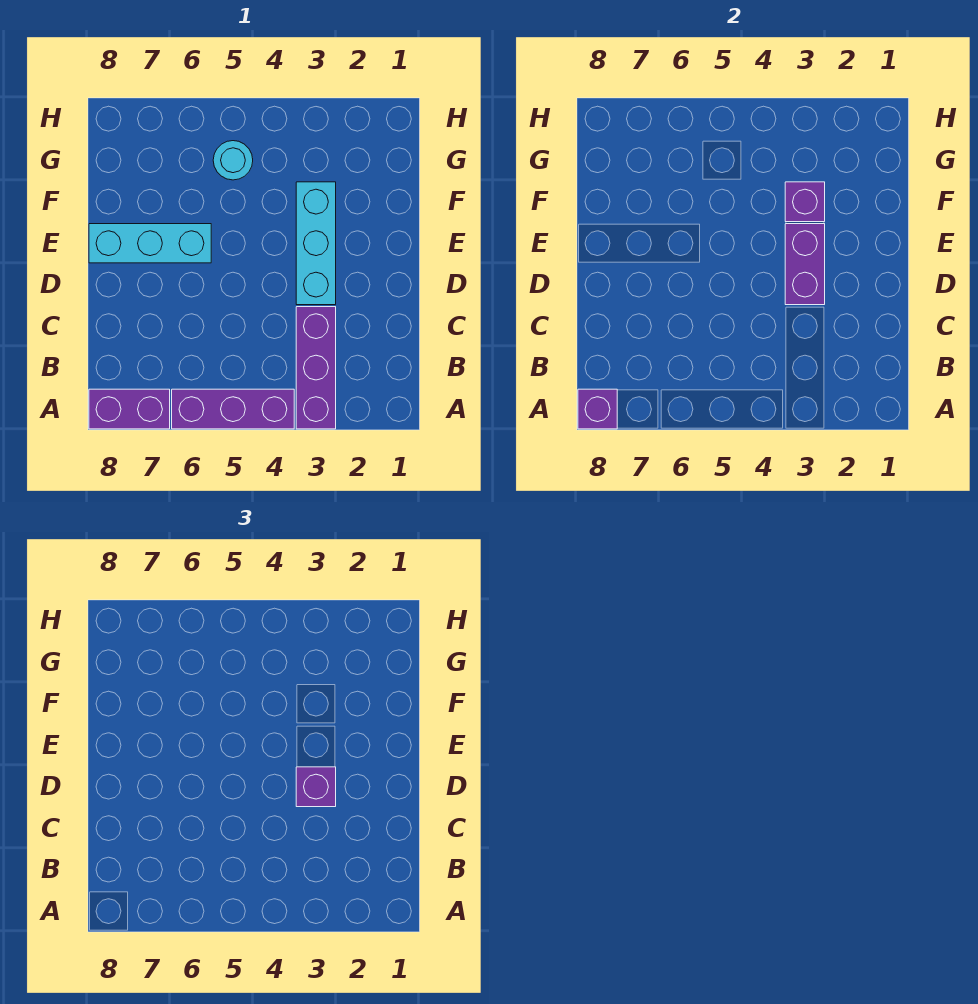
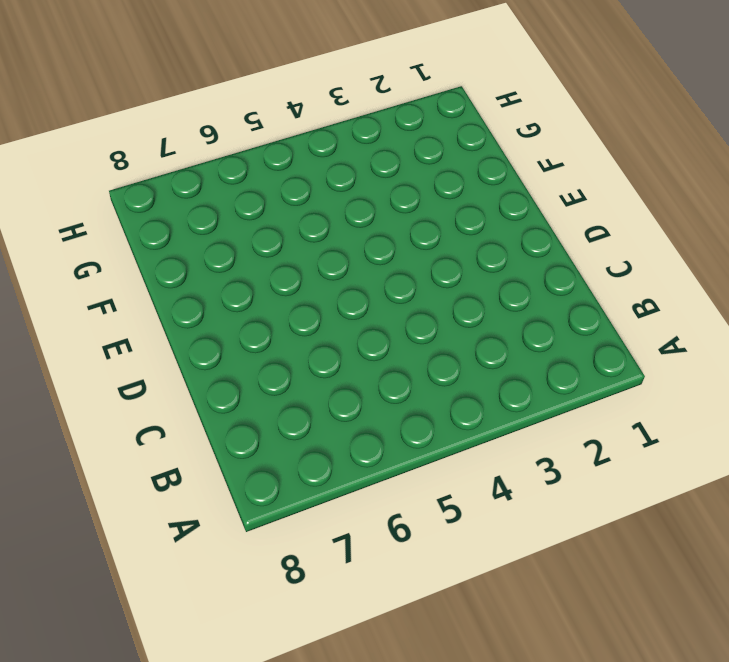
none -> purple 1x3 brick [296,307,336,429]
none -> purple 1x3 brick [172,389,294,429]

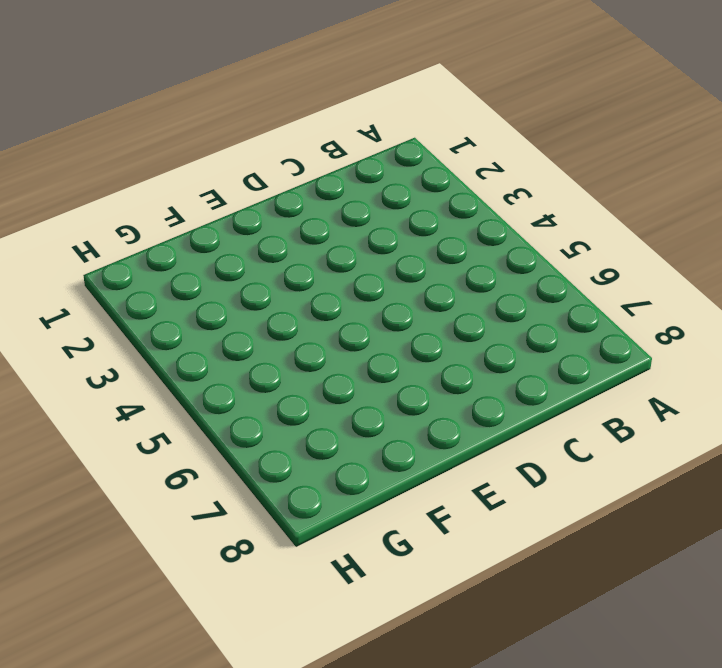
none -> purple 1x3 brick [296,307,336,429]
none -> purple 1x3 brick [172,389,294,429]

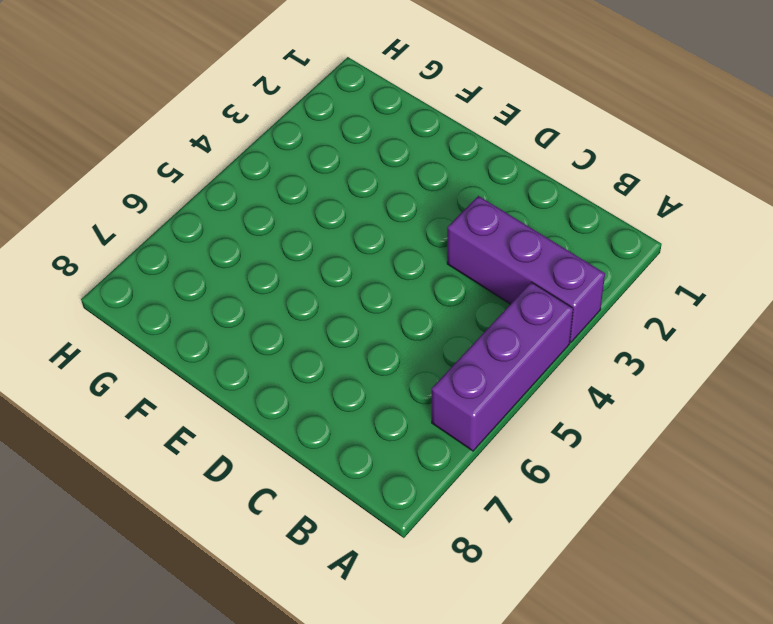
none -> purple 1x2 brick [89,389,170,429]
none -> cyan 1x3 brick [296,182,336,305]

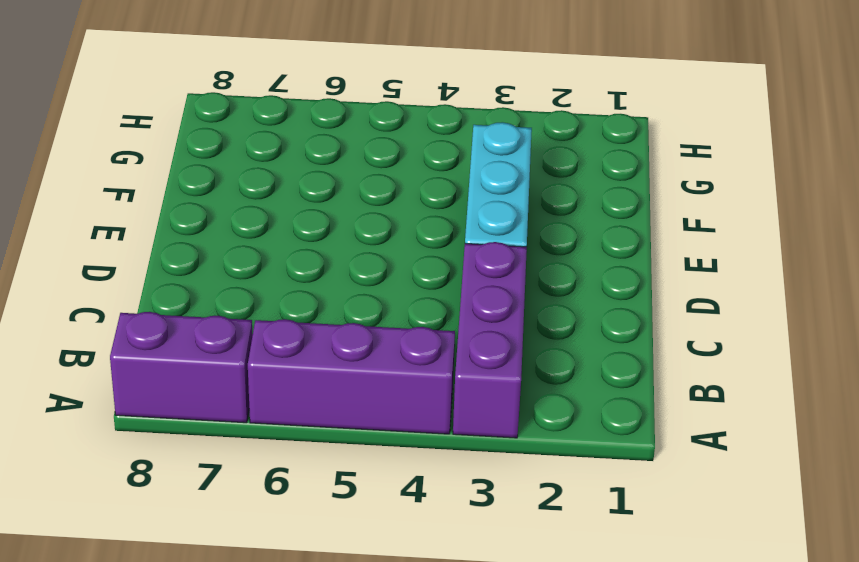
none -> cyan 1x3 brick [89,224,211,263]
none -> cyan 1x1 round brick [213,141,253,180]

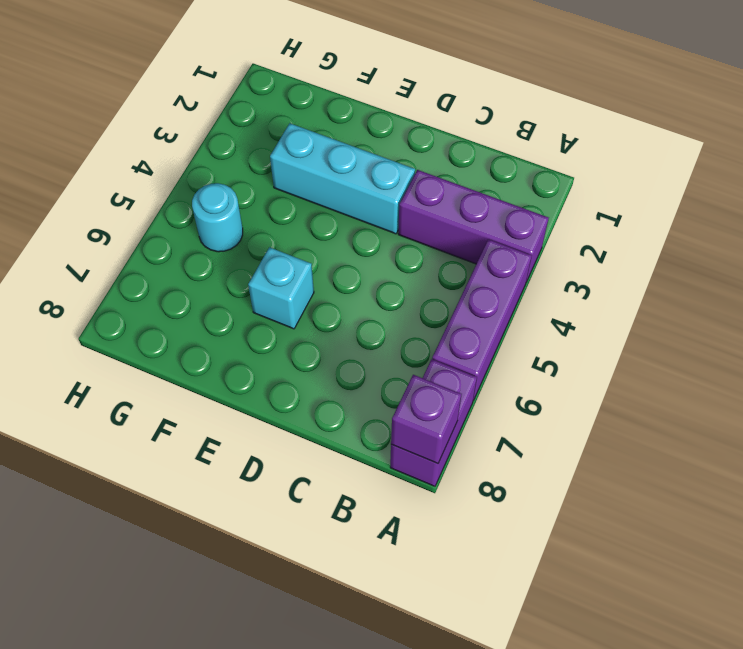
cyan 1x1 brick [248,247,314,329] -> cyan 1x3 brick [89,224,211,263]
none -> purple 1x2 brick [785,224,825,305]
none -> purple 1x1 brick [785,182,825,222]

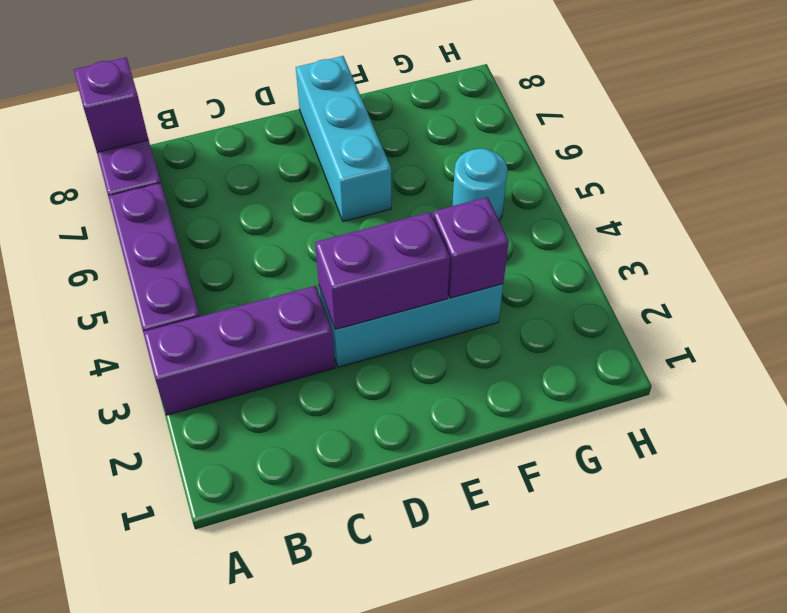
none -> purple 1x1 brick [296,767,336,807]

